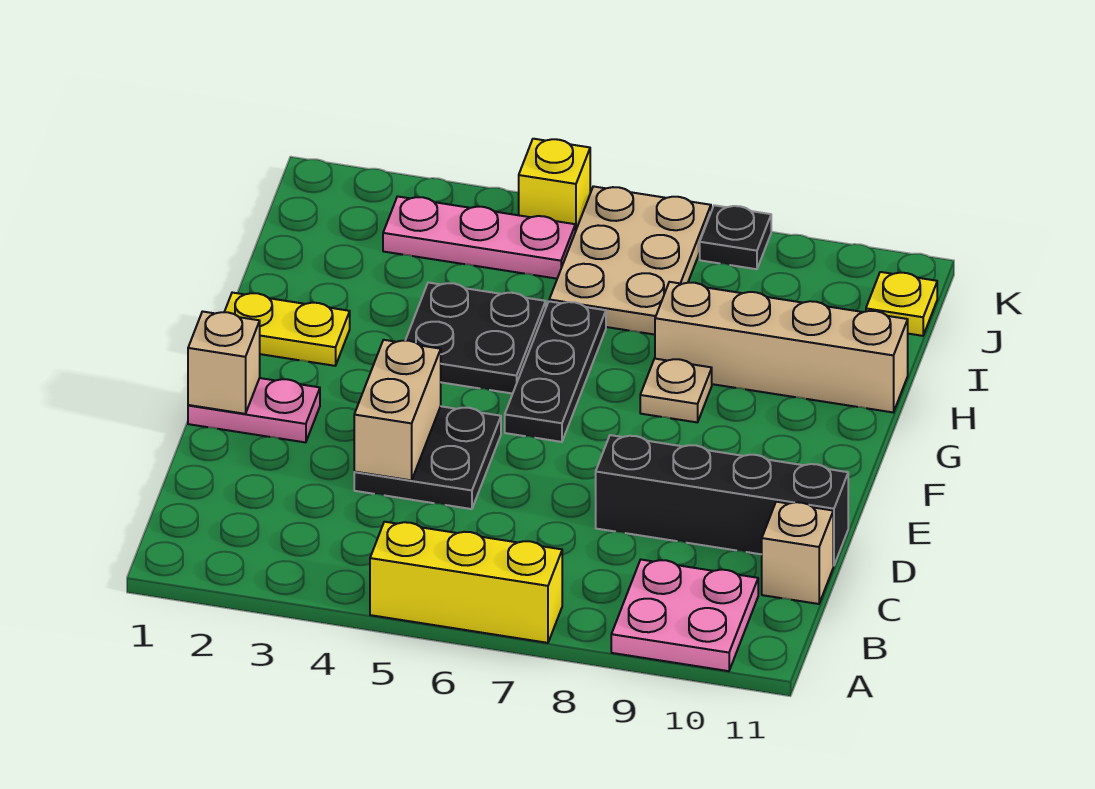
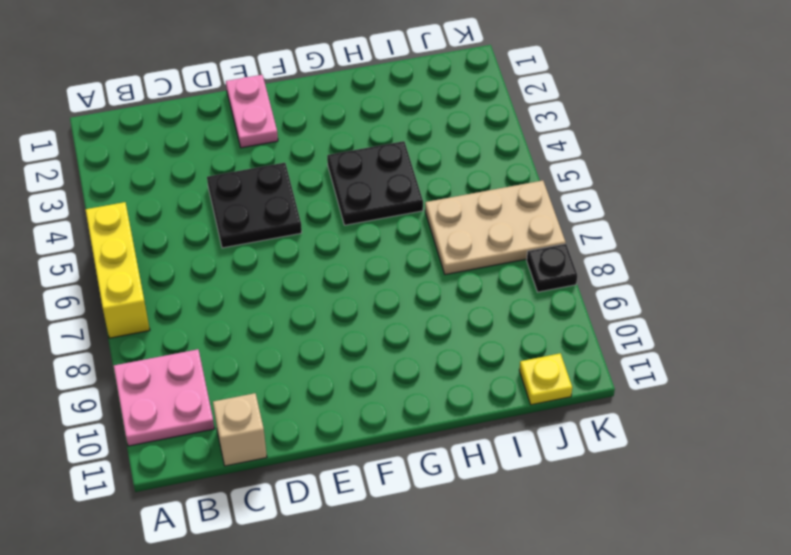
none -> black 1x4 brick [596,435,848,566]
none -> black 1x3 plate [505,301,606,442]
none -> yellow 1x2 plate [225,293,350,366]

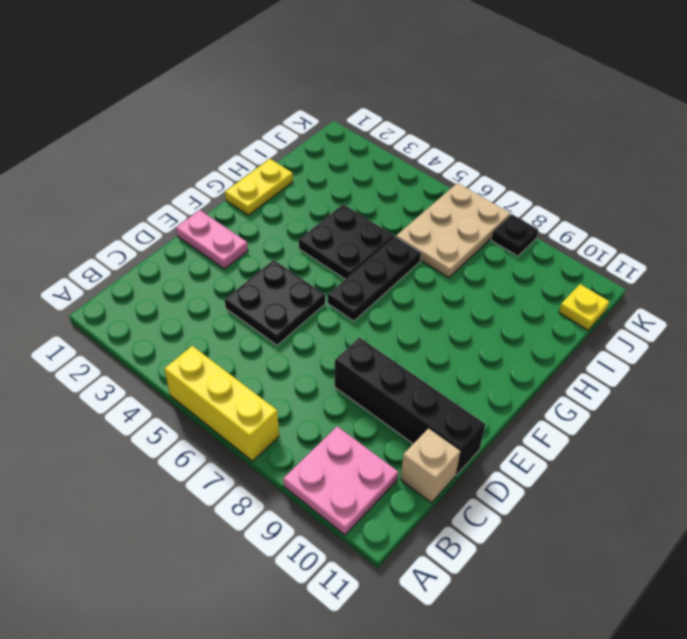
yellow 1x2 plate [225,159,293,215] -> yellow 1x2 plate turned to [225,293,350,366]
none -> tan 1x1 plate [640,359,712,422]
none -> tan 1x4 brick [655,282,908,412]
none -> pink 1x3 plate [383,196,575,279]

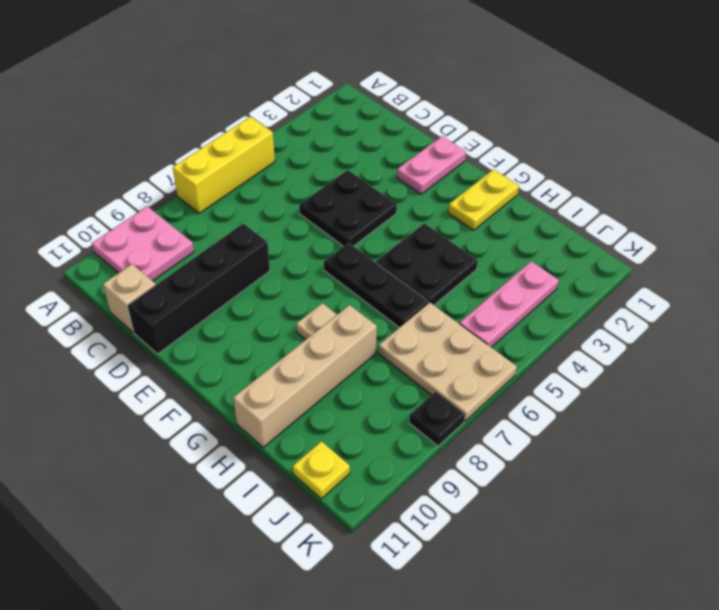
none -> yellow 1x1 brick [519,139,590,232]
none -> tan 1x2 brick [354,340,441,480]
none -> tan 1x1 brick [188,312,260,414]

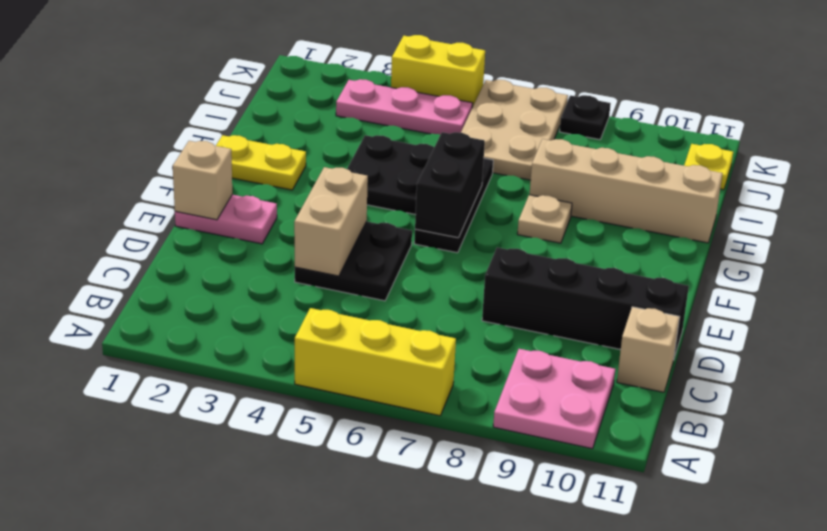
black 1x2 brick [415,132,485,238] -> none
yellow 1x2 brick [391,35,485,107] -> yellow 1x1 brick [519,139,590,232]

